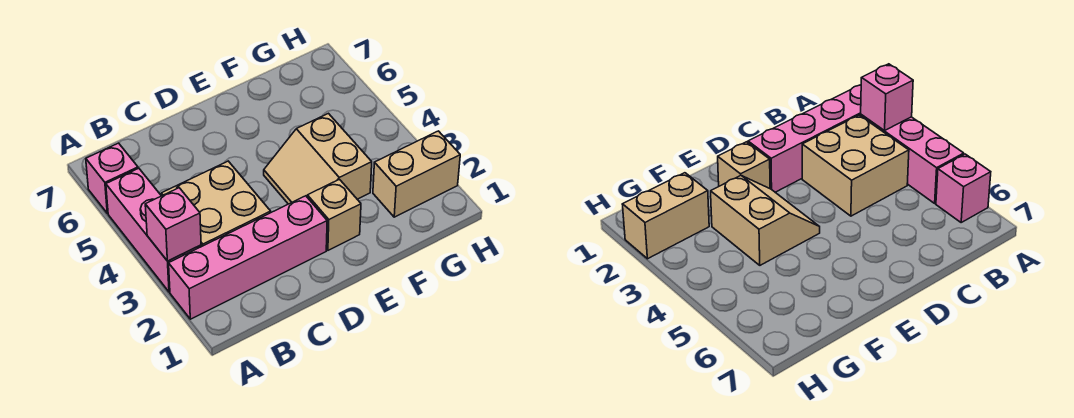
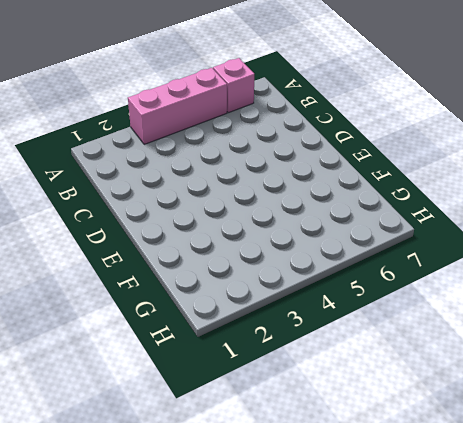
none -> pink 1x4 brick [169,196,327,319]
none -> tan 2x2 brick [161,161,271,247]

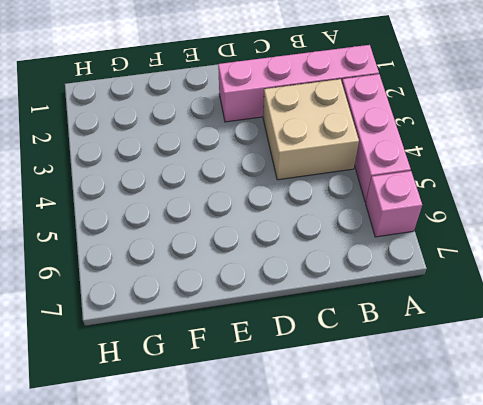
none -> tan 1x1 brick [307,179,361,250]
none -> tan 2x2 slope [264,113,372,204]

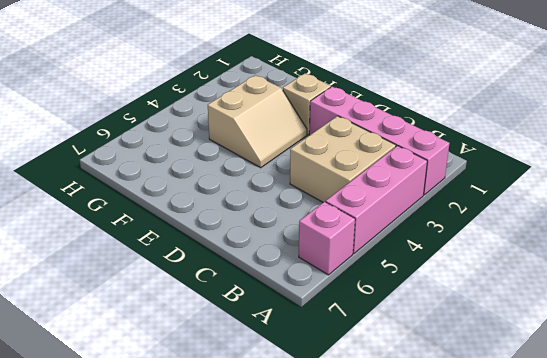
none -> tan 1x2 brick [373,131,460,217]
none -> pink 1x1 brick [145,188,201,261]

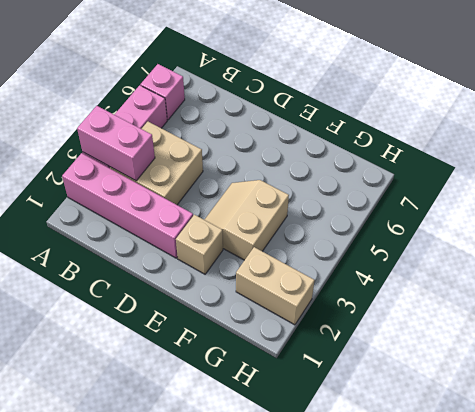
pink 1x2 brick [77,106,155,181] -> pink 1x1 brick [145,188,201,261]

